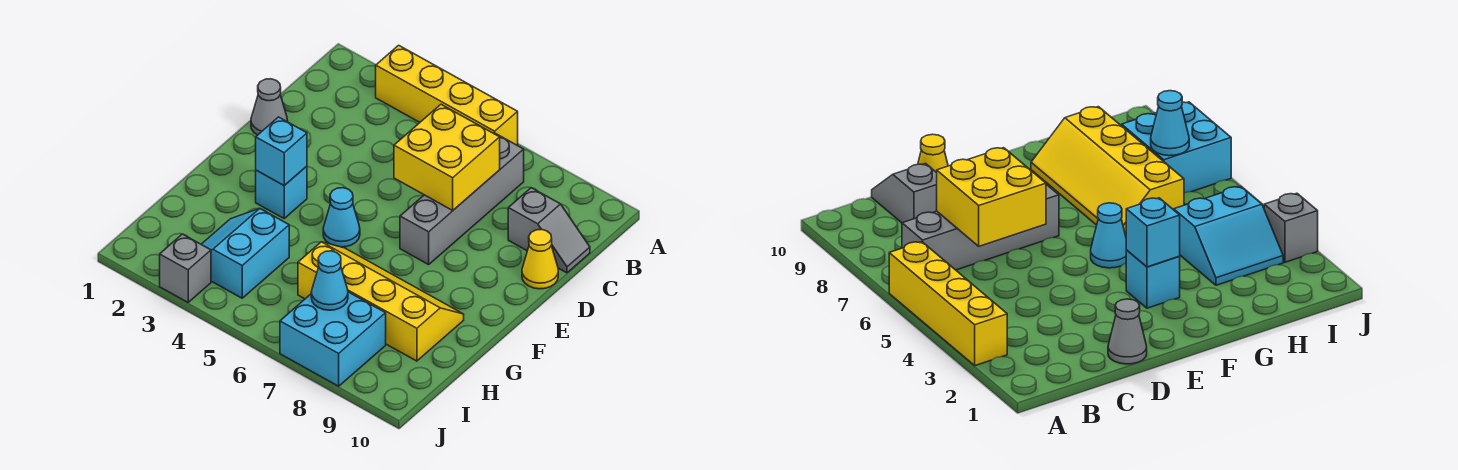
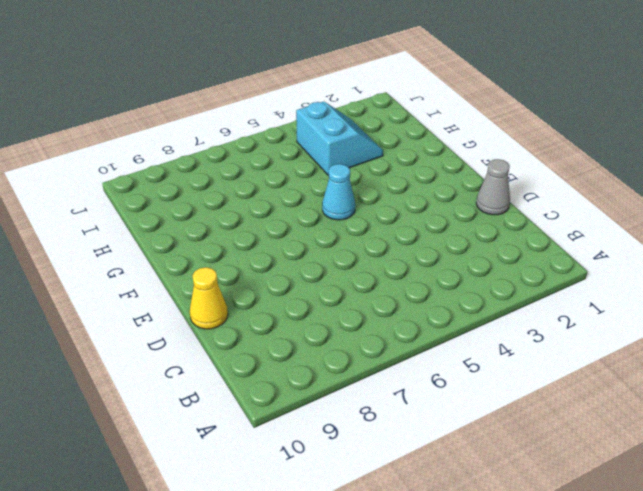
none -> yellow 1x4 brick [376,45,518,145]
none -> grey 1x4 brick [400,133,524,265]
none -> grey 1x2 slope [508,188,590,273]

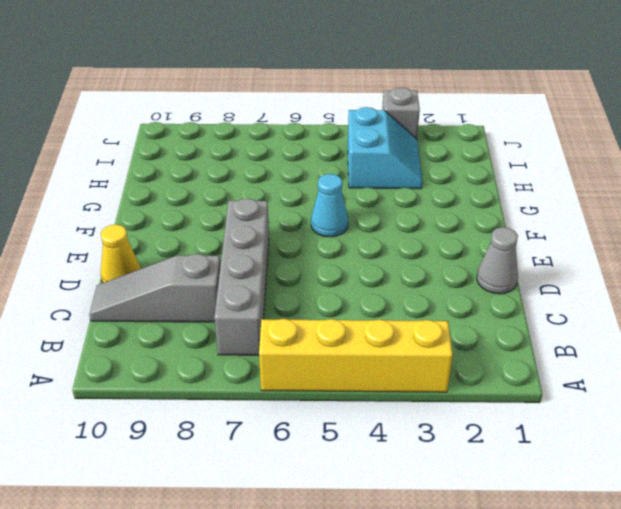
grey 1x3 slope [89,254,221,322] -> grey 1x2 slope [508,188,590,273]
none -> cyan 1x1 brick [256,166,307,218]
none -> yellow 2x4 slope [298,242,464,361]
none -> cyan 2x2 brick [280,292,386,386]

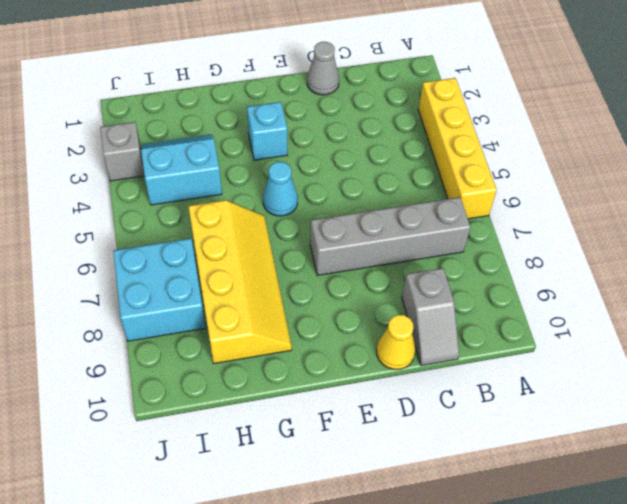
none -> yellow 2x2 brick [394,105,500,210]
none -> cyan 1x1 brick [256,117,307,185]
none -> cyan 1x1 cone [311,251,348,310]

